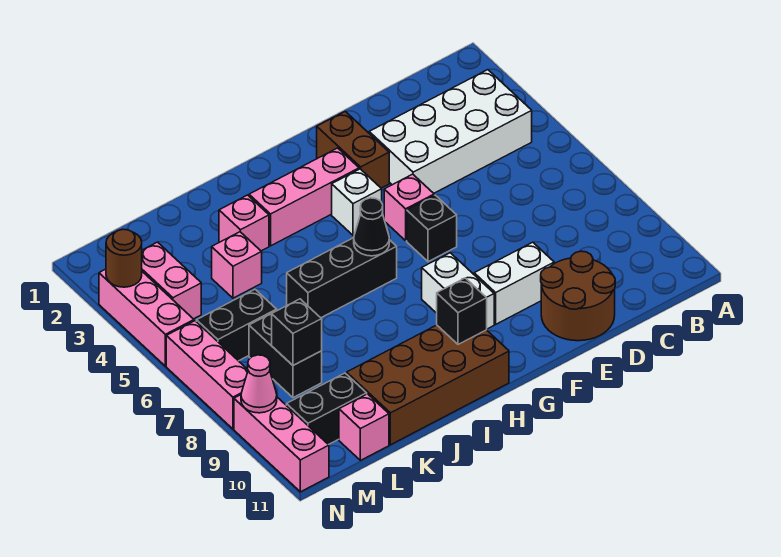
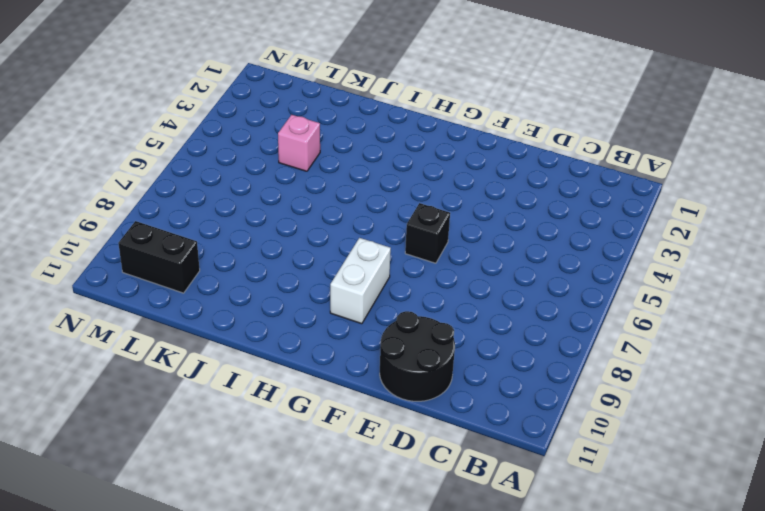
black 2x2 round brick [380,311,455,401] -> brown 2x2 round brick [541,251,615,341]
none -> white 2x4 brick [369,70,532,193]
none -> white 1x2 brick [474,242,554,324]
none -> brown 1x2 brick [317,112,389,188]

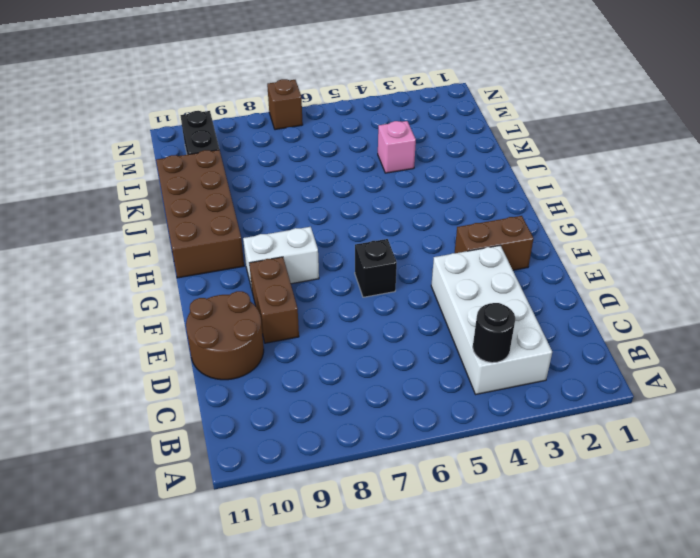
black 1x1 round brick [473,303,515,363] -> none
brown 1x2 brick [249,257,299,343] -> white 1x2 brick [474,242,554,324]
brown 1x1 brick [267,79,303,130] -> pink 1x3 brick [166,321,248,429]
none -> pink 1x1 brick [384,174,434,241]
none -> pink 1x3 brick [249,148,359,246]
none -> white 1x1 brick [332,169,382,235]

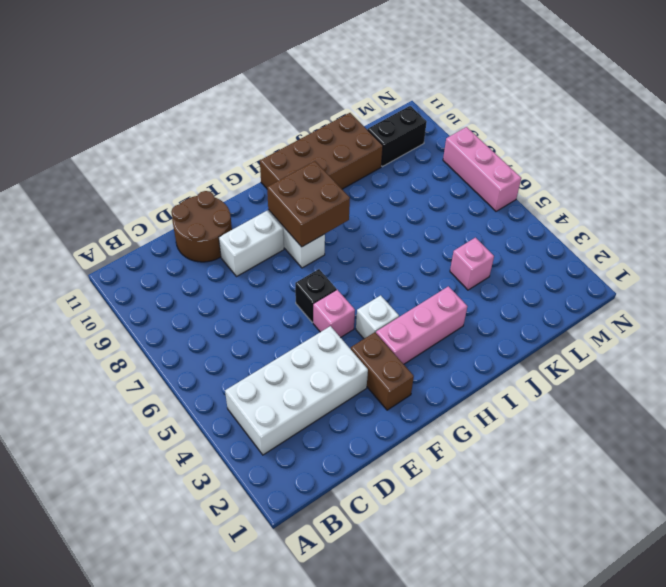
brown 2x2 brick [267,161,350,247] -> none
none -> black 1x3 brick [287,238,397,318]
none -> pink 1x1 brick [219,195,269,251]
none -> black 1x2 brick [196,289,277,361]

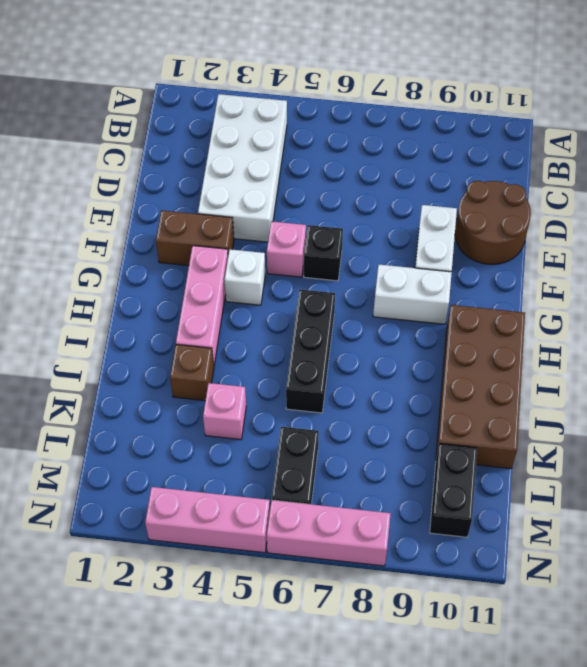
brown 1x1 brick [170,345,214,401] -> pink 1x1 brick [219,195,269,251]
none -> black 1x2 brick [249,313,322,398]
none -> pink 1x1 brick [339,394,389,460]
none -> pink 1x2 brick [142,242,201,319]

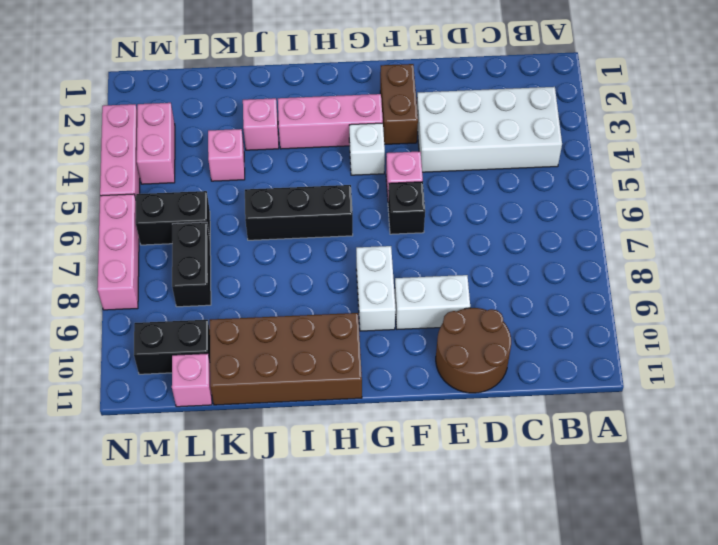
none -> pink 1x3 brick [234,395,329,492]
none -> black 1x1 cone [354,198,389,256]
none -> black 1x1 brick [437,278,487,344]

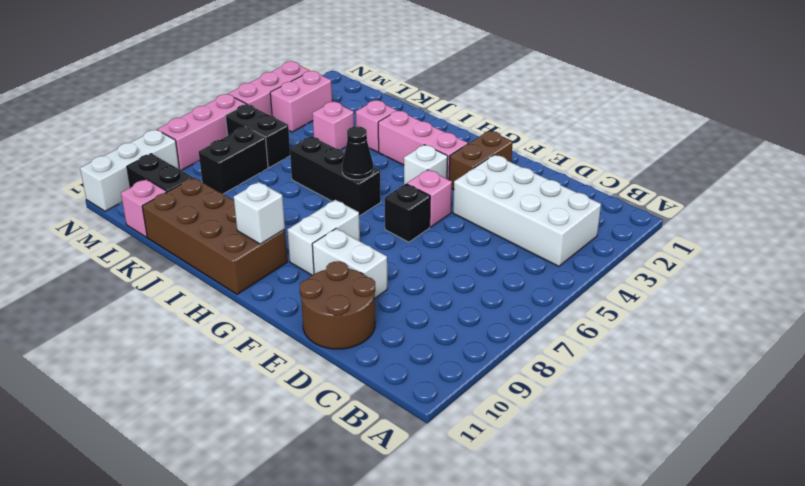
white 1x1 brick [234,182,285,244] -> black 1x1 brick [437,278,487,344]
white 1x3 brick [80,130,179,211] -> pink 1x3 brick [234,395,329,492]
none -> black 1x1 brick [272,299,322,365]
none -> brown 1x1 round brick [106,229,142,287]
none -> pink 1x1 cone [241,355,277,413]

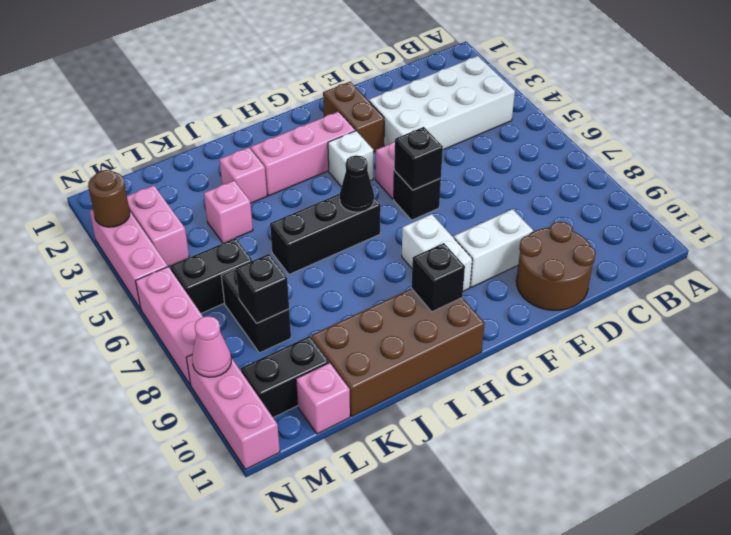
black 1x1 brick [394,127,443,190] -> none

